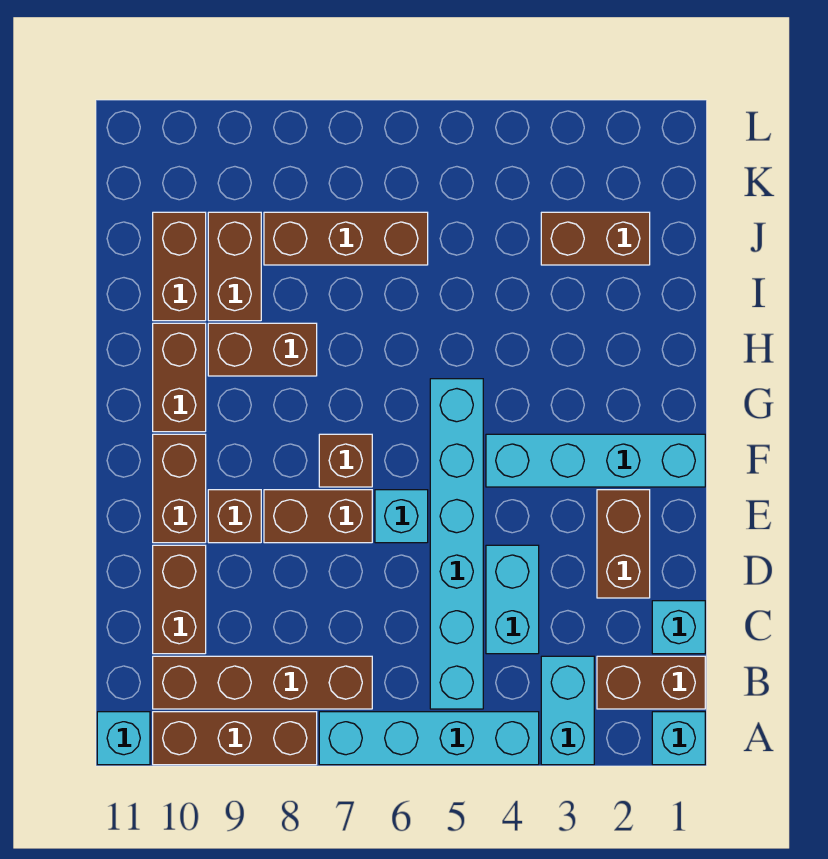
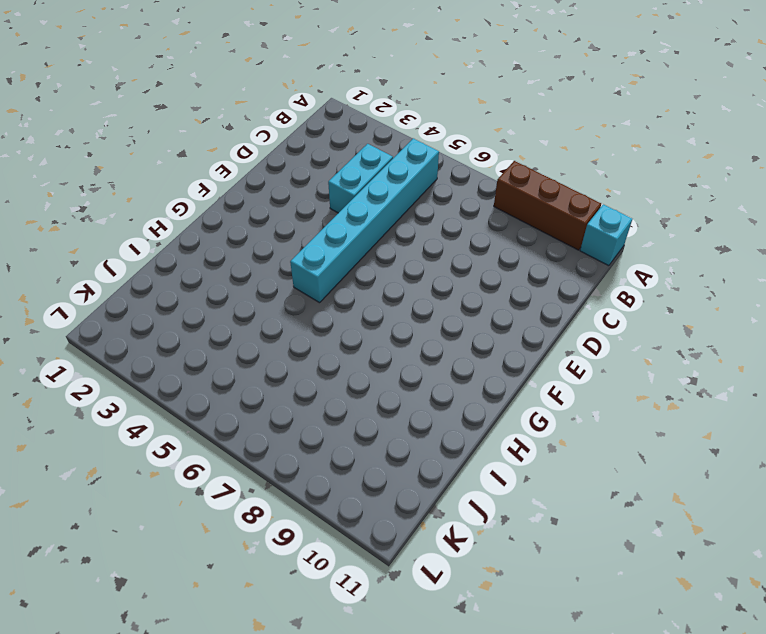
none -> cyan 1x1 brick [652,712,705,765]
none -> cyan 1x2 brick [541,656,594,765]
none -> cyan 1x4 brick [319,712,539,765]

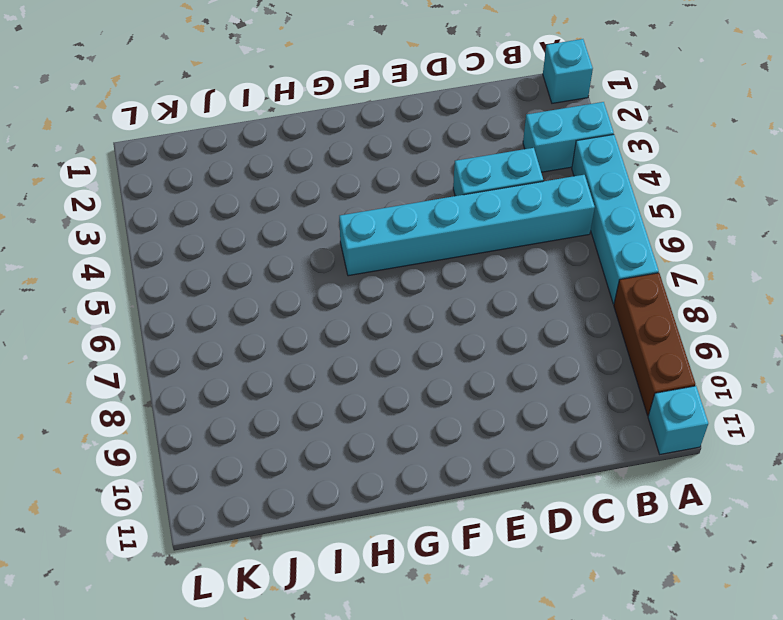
none -> brown 1x2 brick [597,656,705,709]
none -> brown 1x4 brick [153,656,372,709]
none -> cyan 1x1 brick [652,601,705,654]

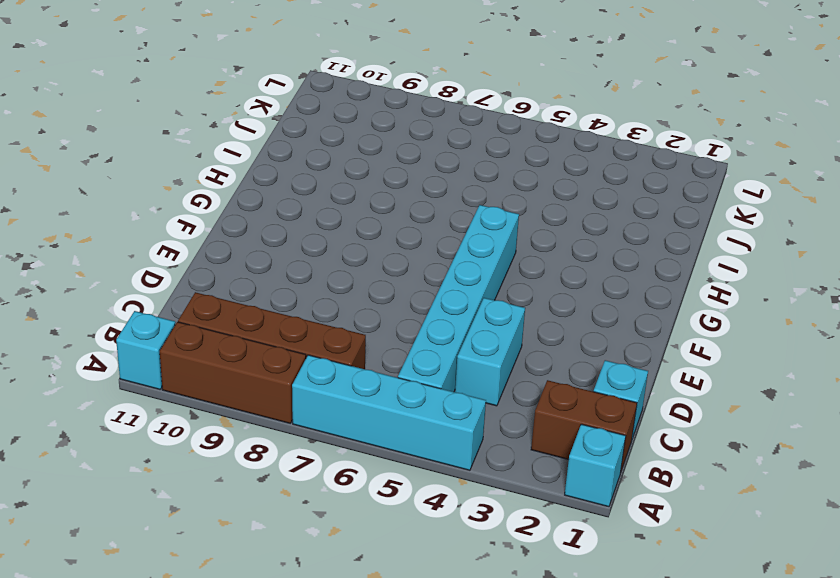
none -> cyan 1x2 brick [541,656,594,765]
none -> brown 1x2 brick [153,545,206,654]
none -> brown 1x2 brick [597,490,650,598]

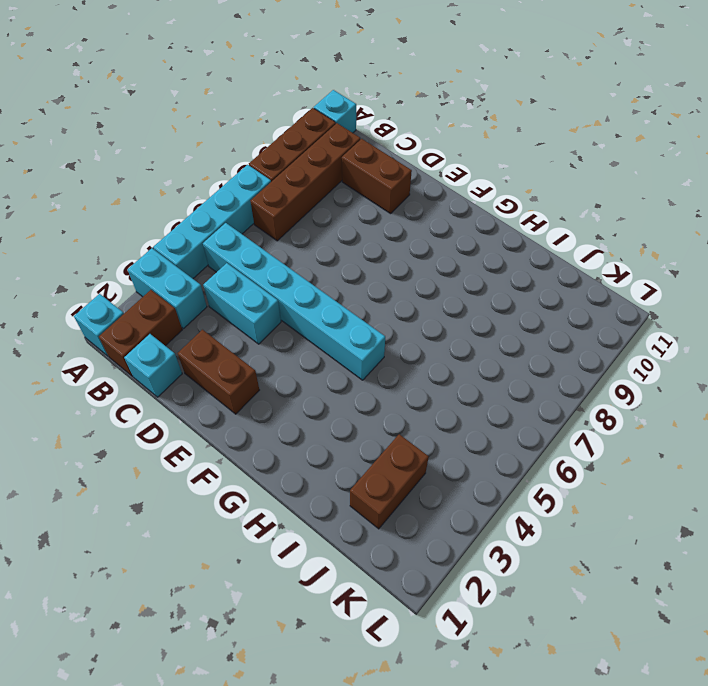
none -> cyan 1x1 brick [375,490,428,543]
none -> brown 1x2 brick [264,490,372,543]
none -> brown 1x1 brick [208,490,261,543]

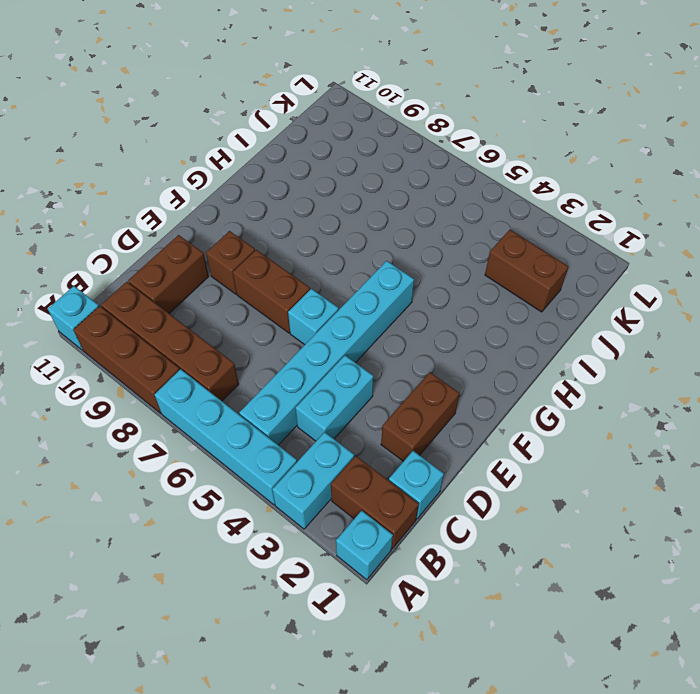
none -> brown 1x2 brick [153,434,206,543]
none -> cyan 1x4 brick [486,434,705,487]
none -> brown 1x1 brick [319,434,372,487]

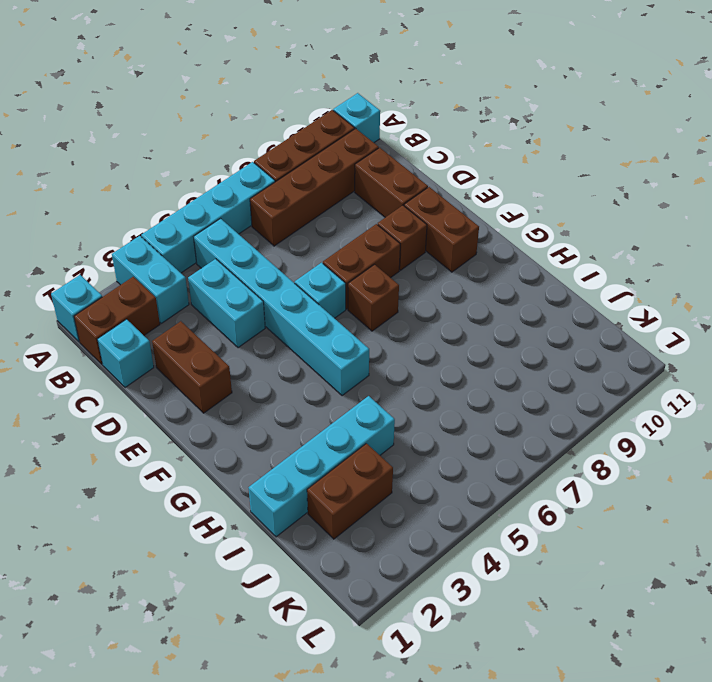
cyan 1x4 brick [249,396,395,537] -> cyan 1x4 brick moved to [486,434,705,487]
none -> brown 1x2 brick [153,323,206,432]
none -> brown 1x2 brick [208,323,317,376]
none -> brown 1x2 brick [208,212,261,321]

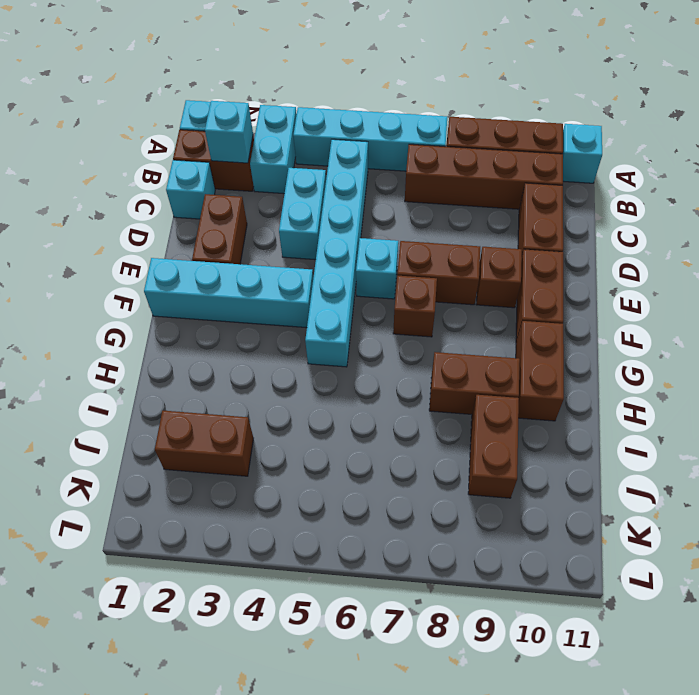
cyan 1x1 brick [205,101,253,163] -> none
none -> brown 1x2 brick [153,212,206,321]
none -> brown 1x3 brick [264,212,428,265]

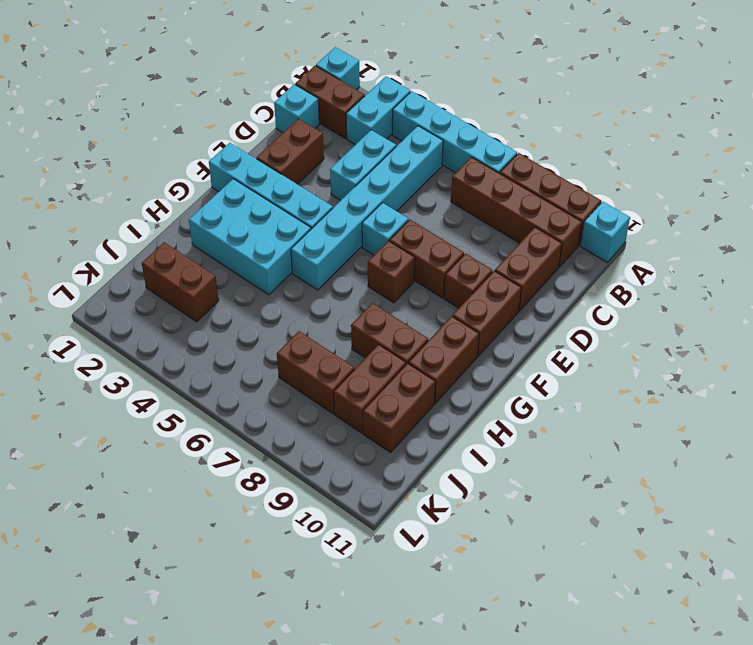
cyan 2x3 brick [189,179,311,295] -> none
brown 1x2 brick [277,331,354,414] -> brown 1x3 brick [264,212,428,265]

